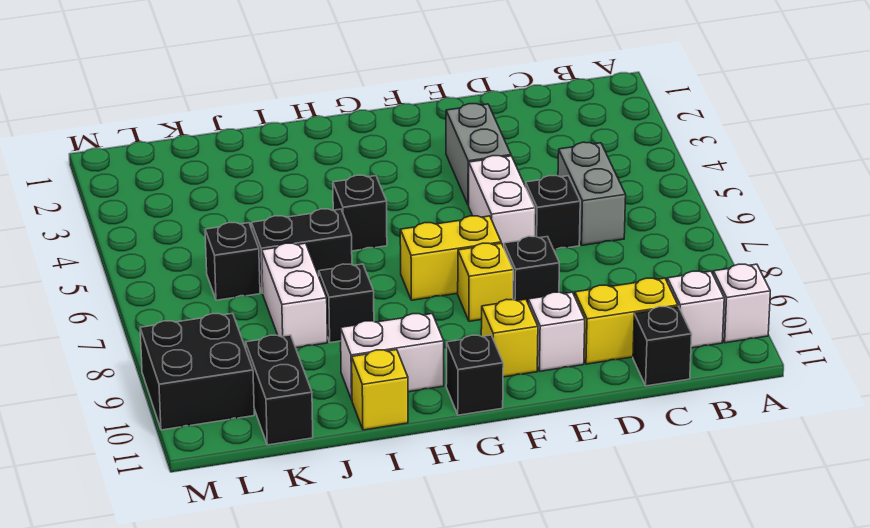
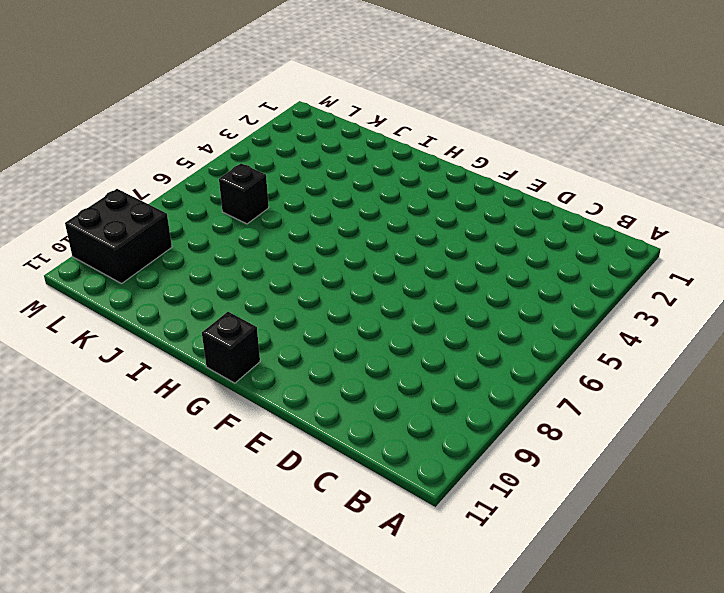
none -> white 1x1 brick [713,264,770,343]
none -> white 1x1 brick [667,271,724,348]
none -> grey 1x2 brick [558,142,626,245]

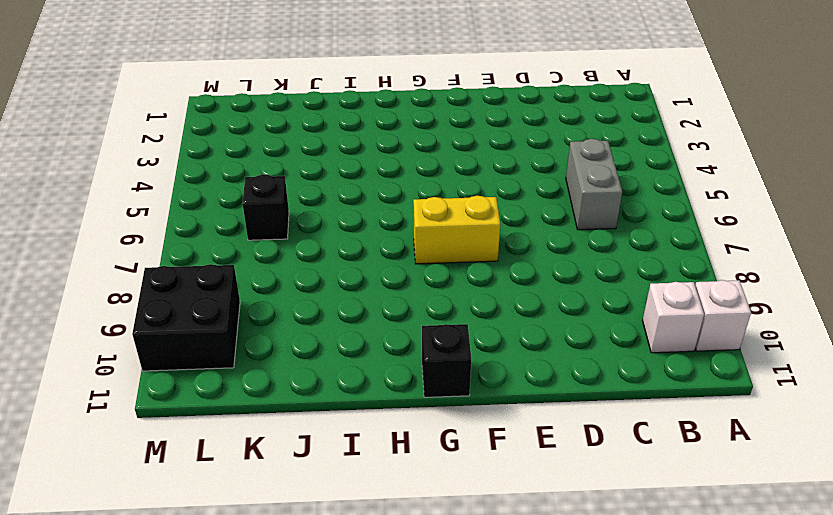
none -> yellow 1x2 brick [575,278,678,364]
none -> black 1x1 brick [633,307,692,386]
none -> black 1x1 brick [526,176,580,250]

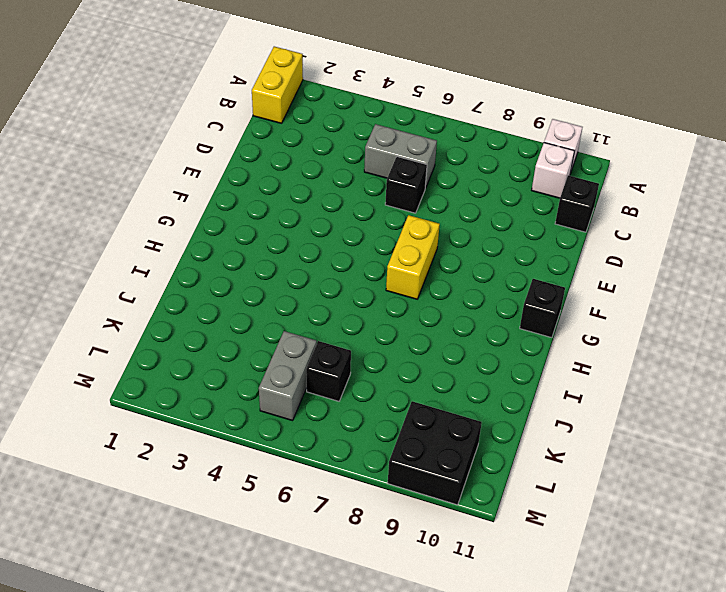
yellow 1x2 brick [252,46,303,123] -> yellow 1x2 brick moved to [575,278,678,364]
grey 1x2 brick [259,331,317,421] -> grey 1x2 brick turned to [446,104,511,205]
none -> white 1x2 brick [469,156,535,247]
none -> black 1x1 brick [504,236,559,302]
none -> white 1x1 brick [528,292,585,371]

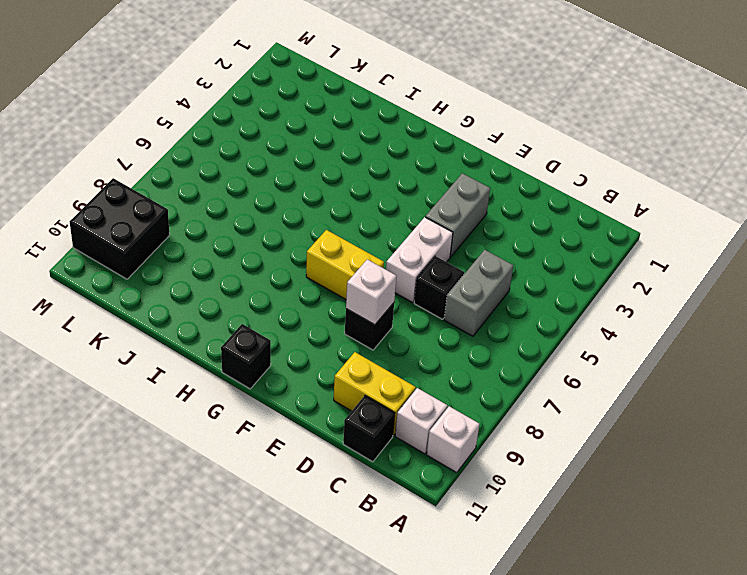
white 1x1 brick [346,259,396,325] -> white 1x1 brick moved to [528,292,585,371]
none -> yellow 1x1 brick [458,243,513,321]
none -> yellow 1x1 brick [481,299,538,377]
none -> black 1x1 brick [333,175,387,251]

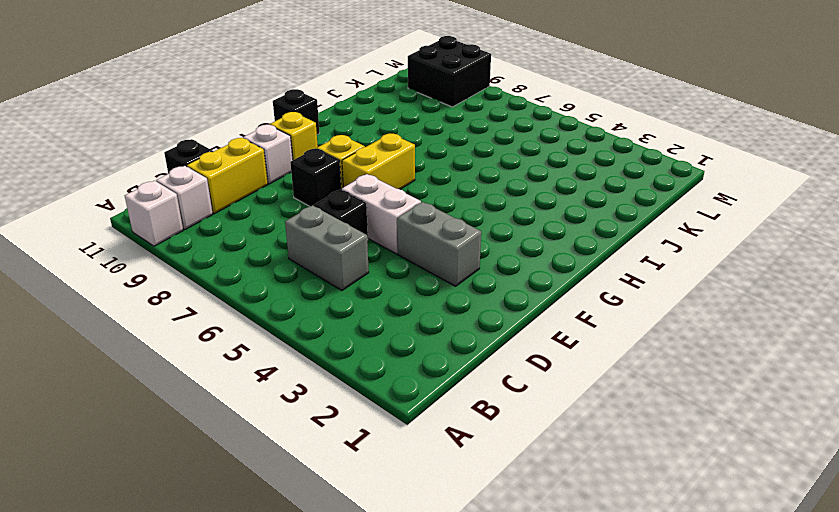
none -> black 1x1 brick [333,175,387,251]
none -> white 1x2 brick [341,314,444,400]
none -> black 1x2 brick [252,209,352,293]

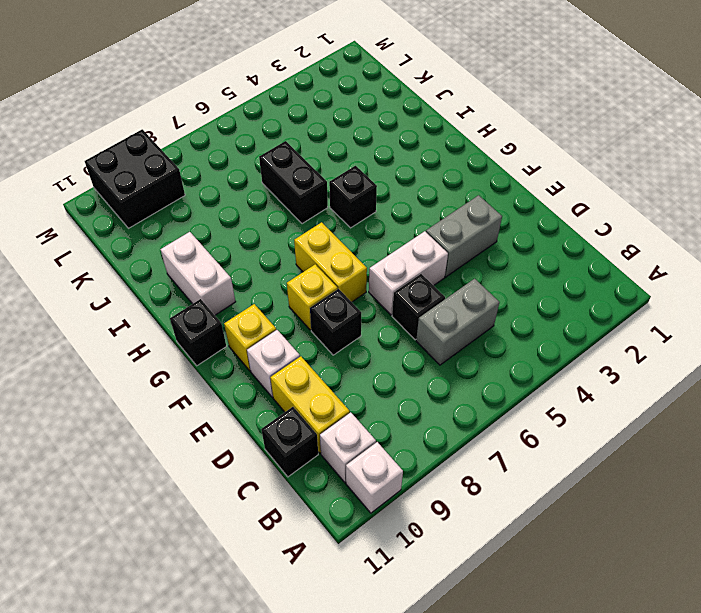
none -> black 1x1 brick [319,264,374,343]
none -> yellow 1x1 brick [352,350,408,430]
none -> white 1x2 brick [262,243,327,348]

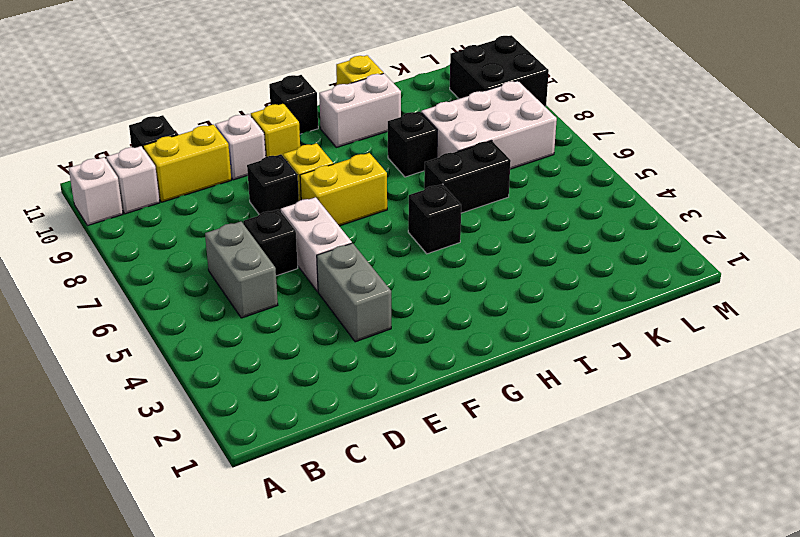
white 2x3 brick [421,81,557,169] -> white 1x2 brick [262,243,327,348]
none -> black 1x1 brick [205,223,260,300]
none -> black 1x2 brick [246,335,313,445]

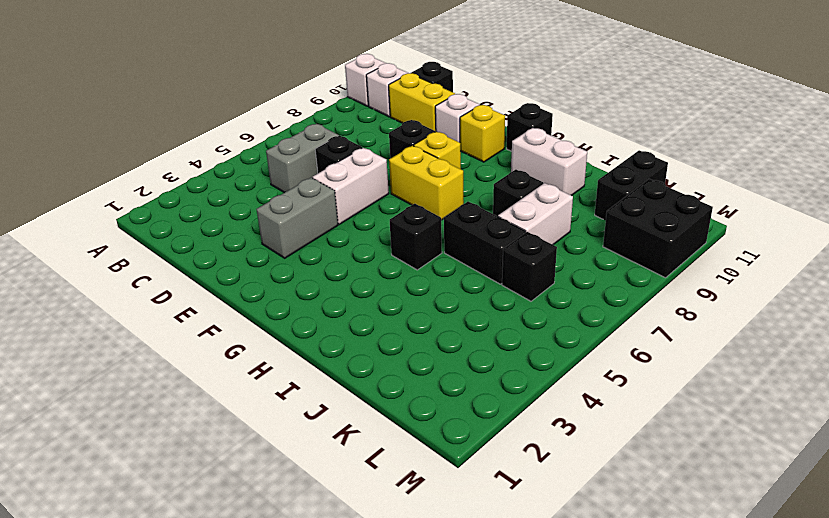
none -> yellow 1x1 brick [352,350,408,430]

